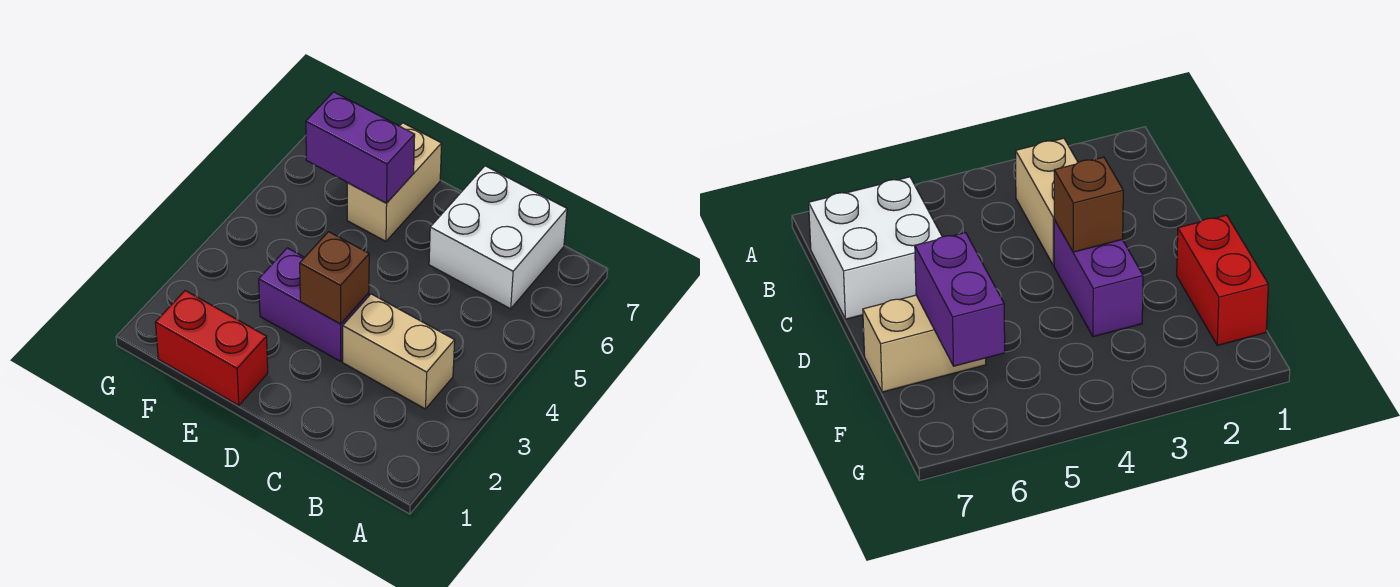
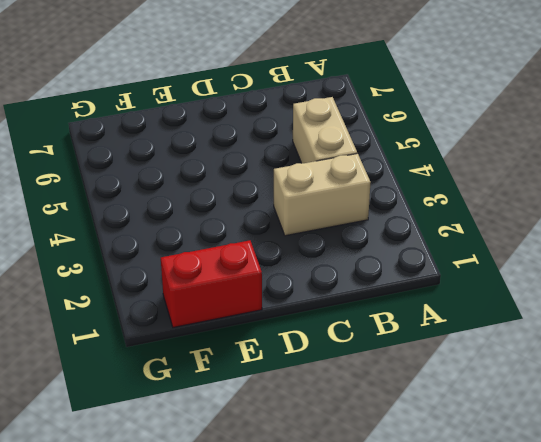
tan 1x2 brick [293,97,357,163] -> tan 1x2 brick moved to [347,123,442,241]
none -> white 2x2 brick [429,166,567,309]
none -> purple 1x2 brick [259,248,369,361]

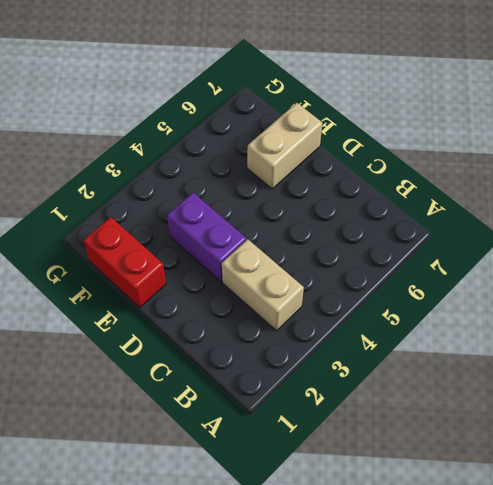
none -> white 2x2 brick [429,166,567,309]
none -> brown 1x1 brick [300,232,369,324]

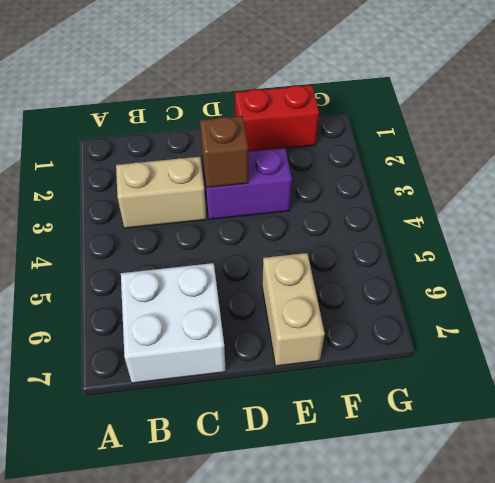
none -> purple 1x2 brick [306,92,415,203]

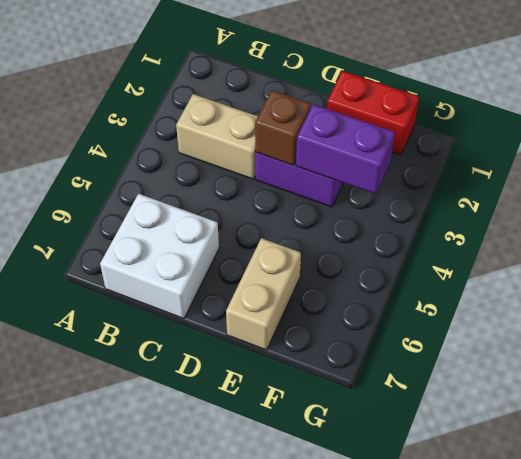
purple 1x2 brick [296,104,395,194] -> purple 1x2 brick moved to [306,92,415,203]

